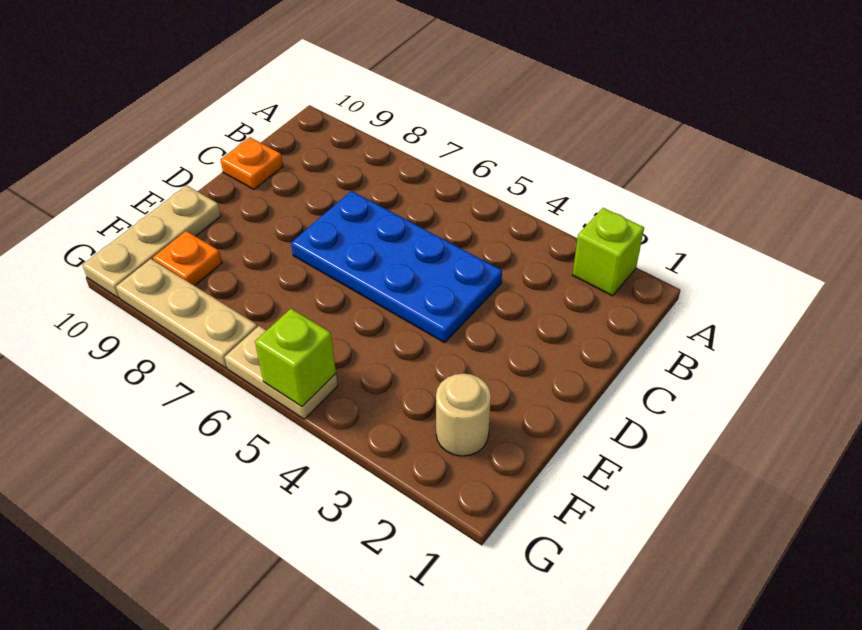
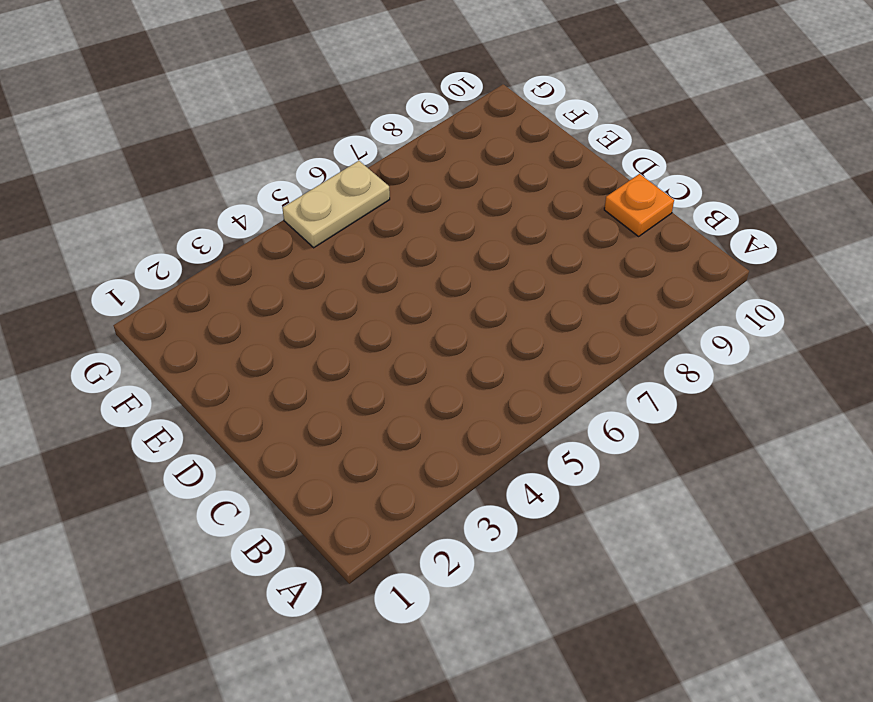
none -> lime 1x1 brick [572,208,644,296]
none -> blue 2x4 plate [291,191,502,343]

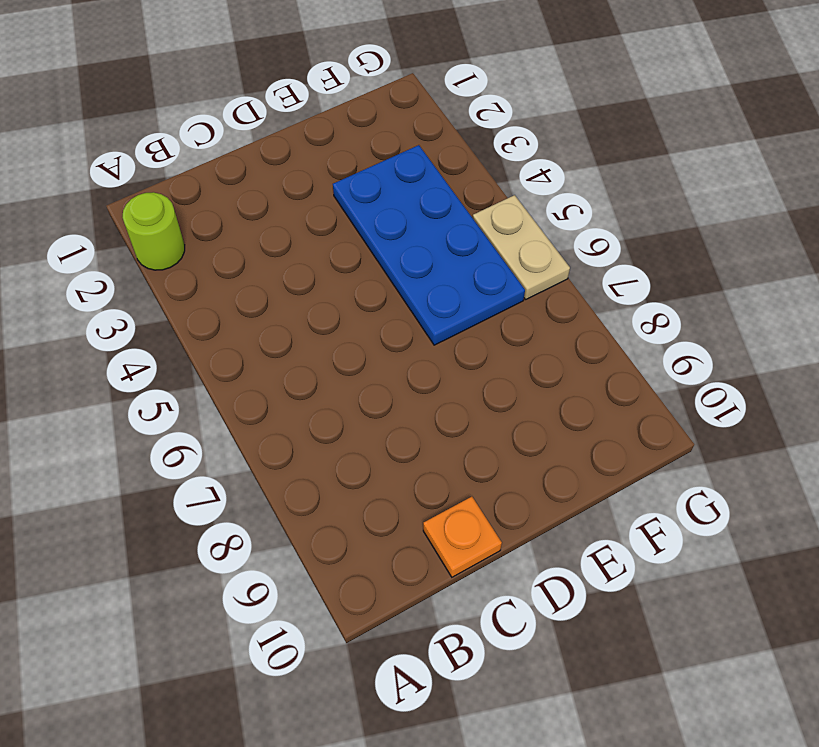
lime 1x1 round brick [123,192,185,270] -> lime 1x1 brick [572,208,644,296]
blue 2x4 plate [333,145,525,345] -> blue 2x4 plate moved to [291,191,502,343]
none -> tan 1x3 plate [83,185,221,298]
none -> tan 1x1 round brick [436,373,491,456]

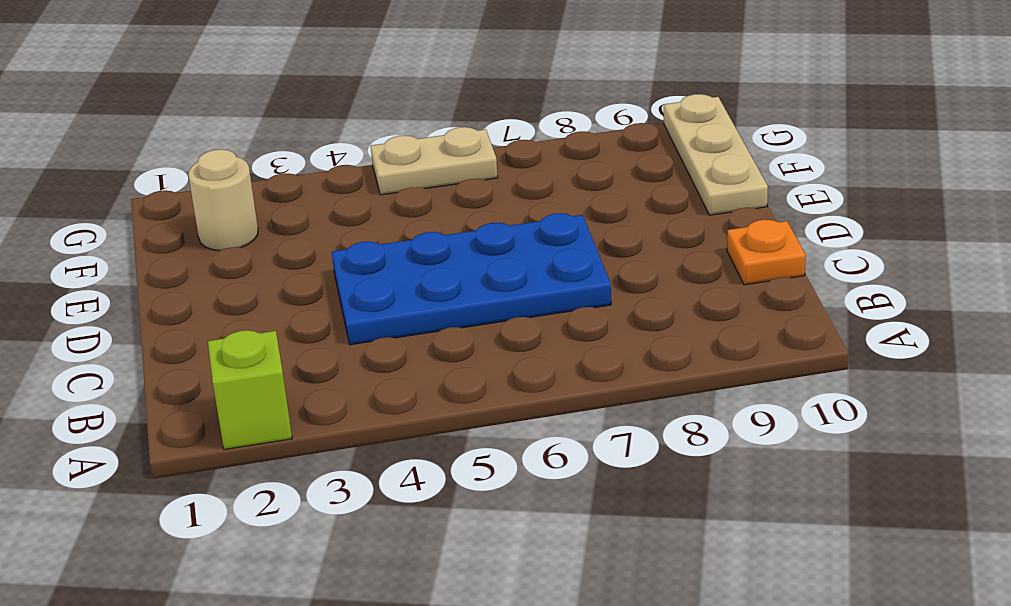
none -> orange 1x1 plate [153,231,222,286]
none -> tan 1x3 plate [116,259,257,368]

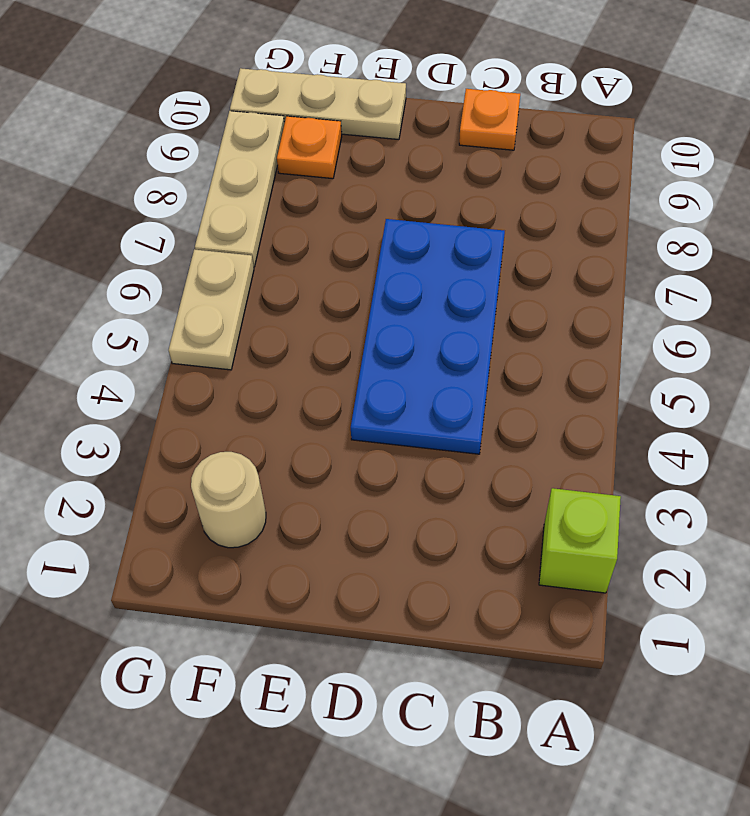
none -> lime 1x1 brick [255,309,336,407]

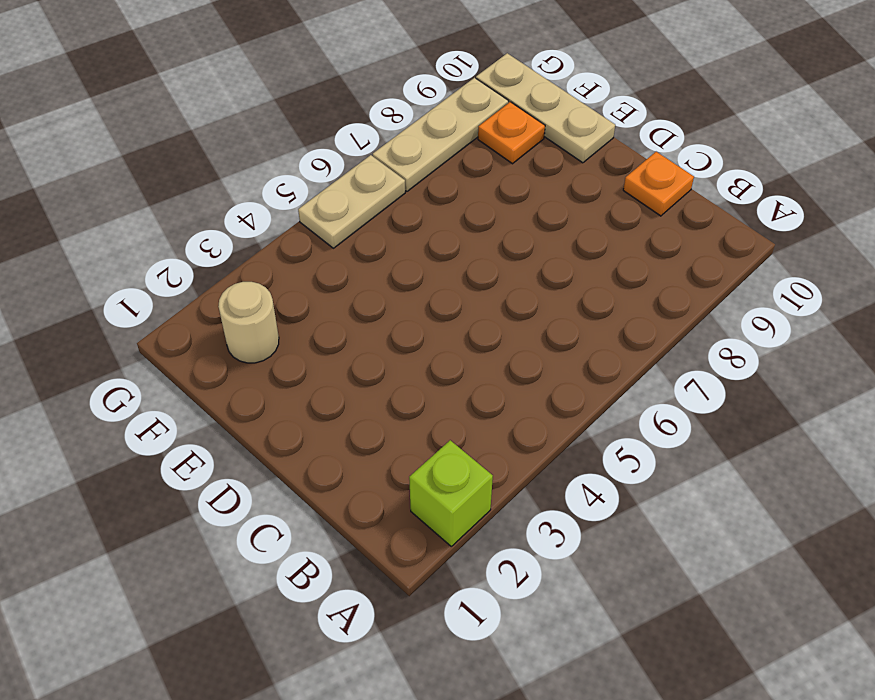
none -> blue 2x4 plate [291,191,502,343]
none -> lime 1x1 brick [255,309,336,407]

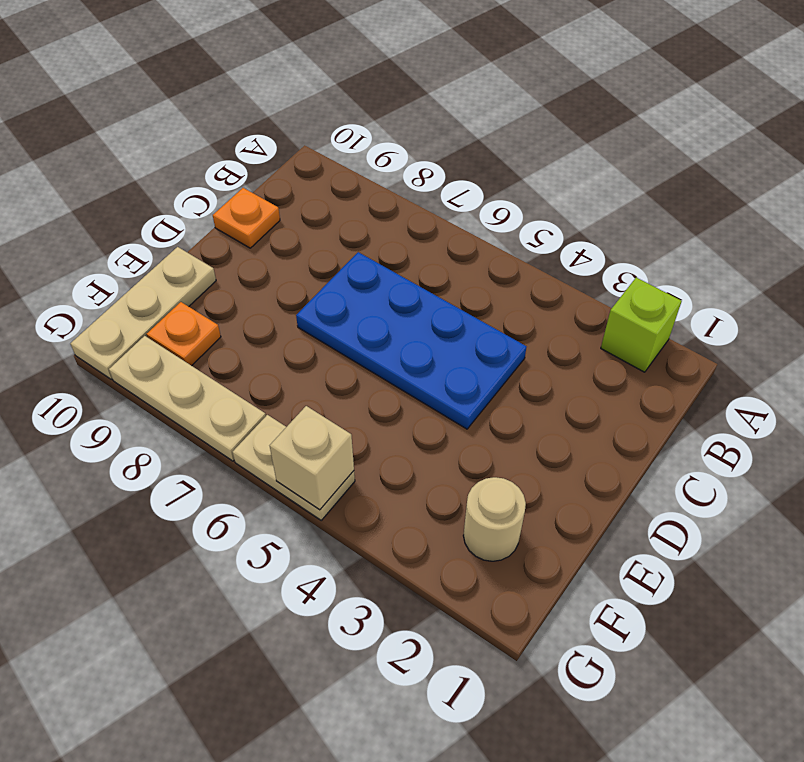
tan 1x1 brick [270,406,354,510] -> lime 1x1 brick [255,309,336,407]

